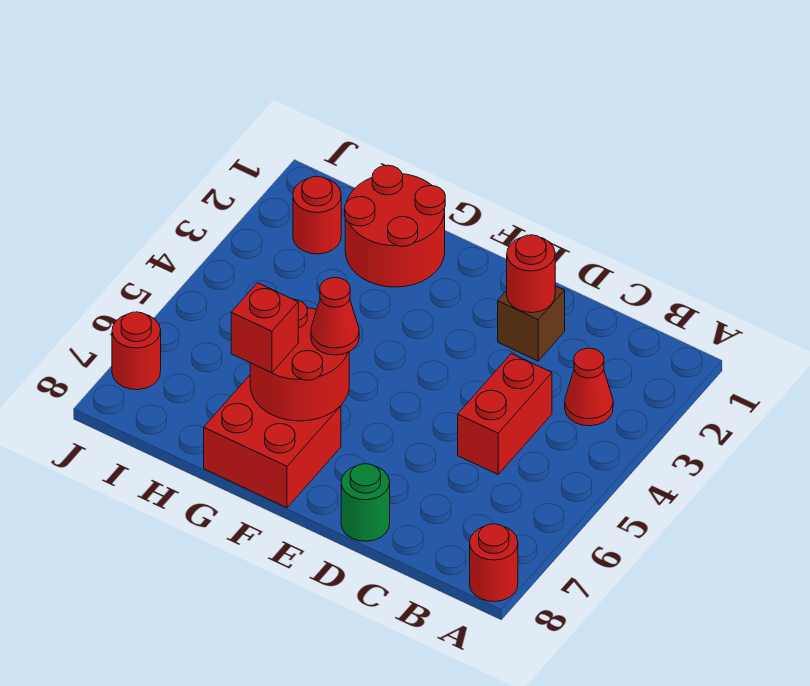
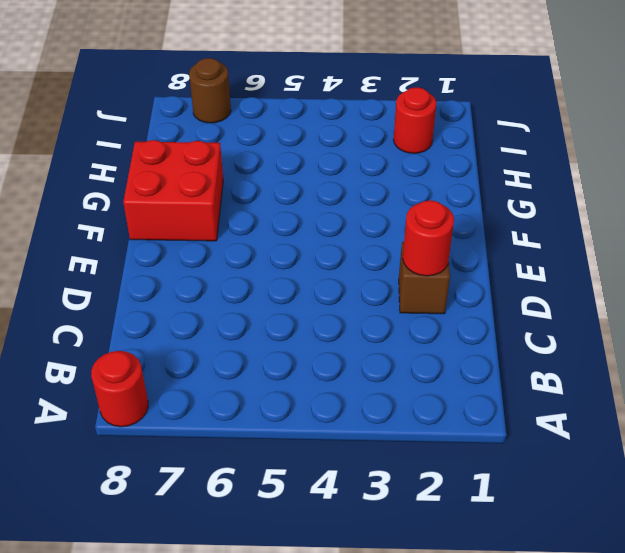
brown 1x1 round brick [189,58,231,123] -> red 1x1 round brick [112,312,161,390]
none -> red 1x1 cone [565,348,613,426]
none -> red 1x2 brick [458,354,552,474]
none -> green 1x1 round brick [341,464,390,541]

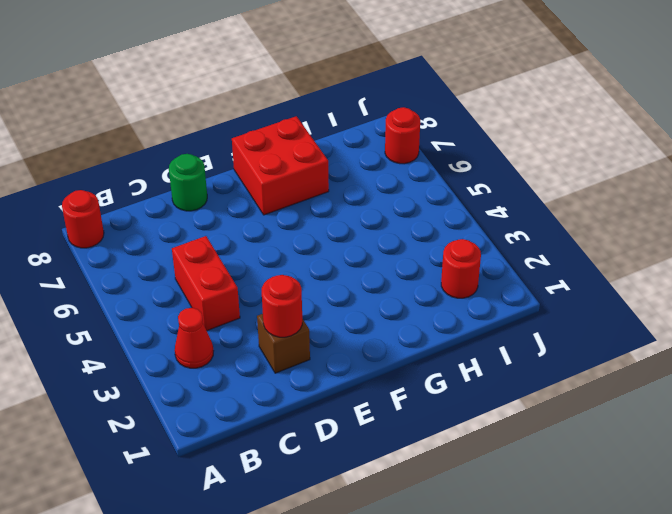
none -> red 2x2 round brick [345,165,445,287]
none -> red 2x2 round brick [250,300,349,421]
none -> red 1x1 cone [311,278,359,355]

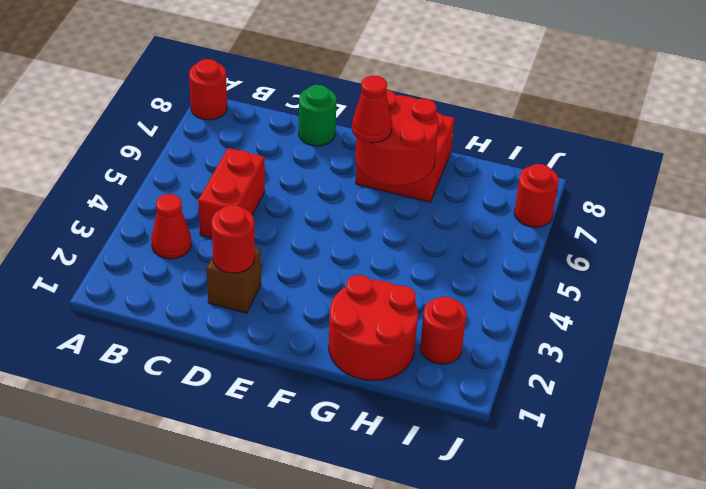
none -> red 1x1 brick [231,283,298,373]

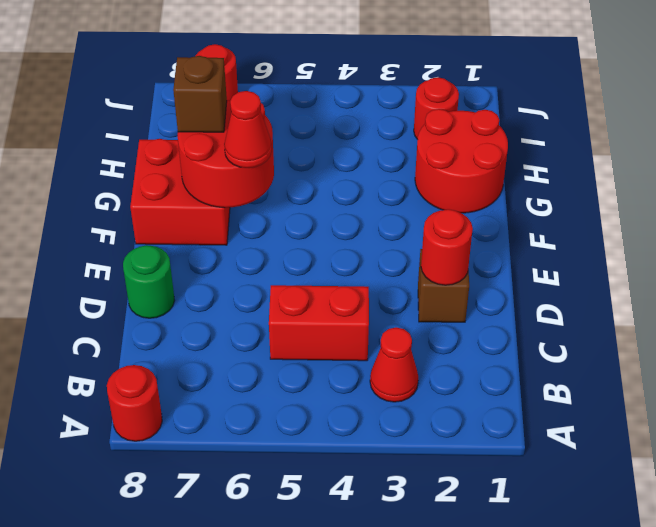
brown 1x1 brick [173,56,227,132] -> red 1x1 brick [231,283,298,373]

